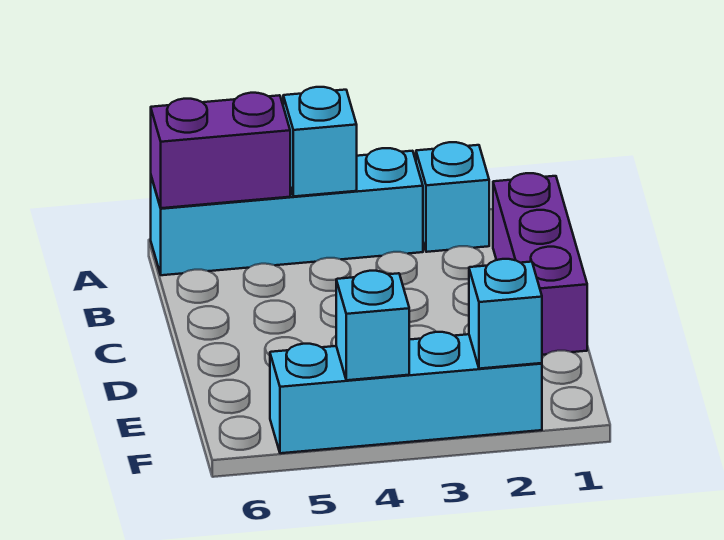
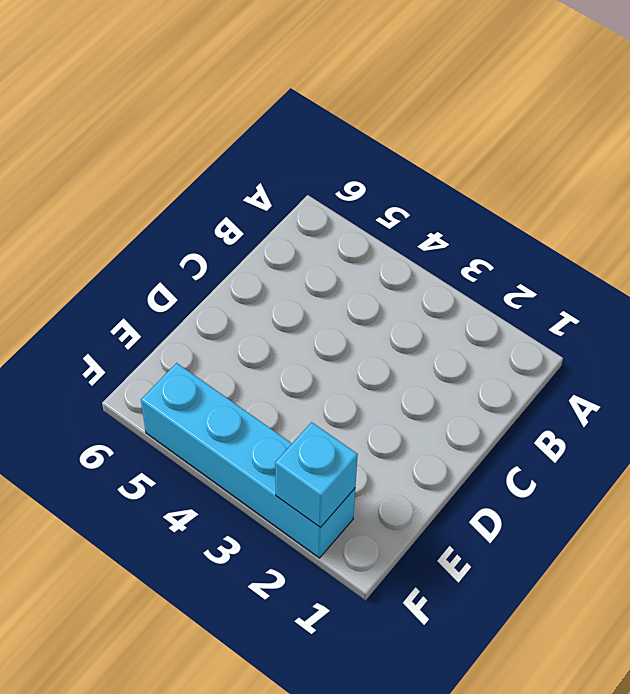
none -> cyan 1x1 brick [416,142,489,252]
none -> cyan 1x4 brick [151,148,423,275]

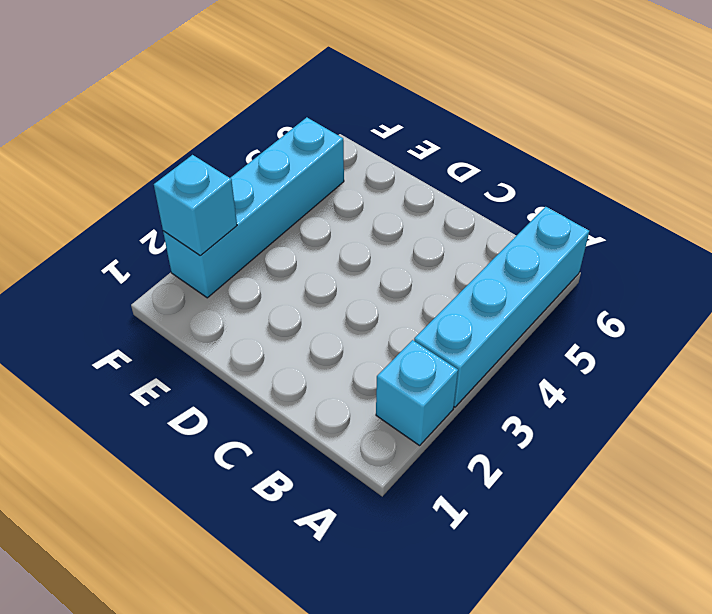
none -> purple 1x3 brick [493,173,587,355]
none -> cyan 1x1 brick [283,87,357,196]

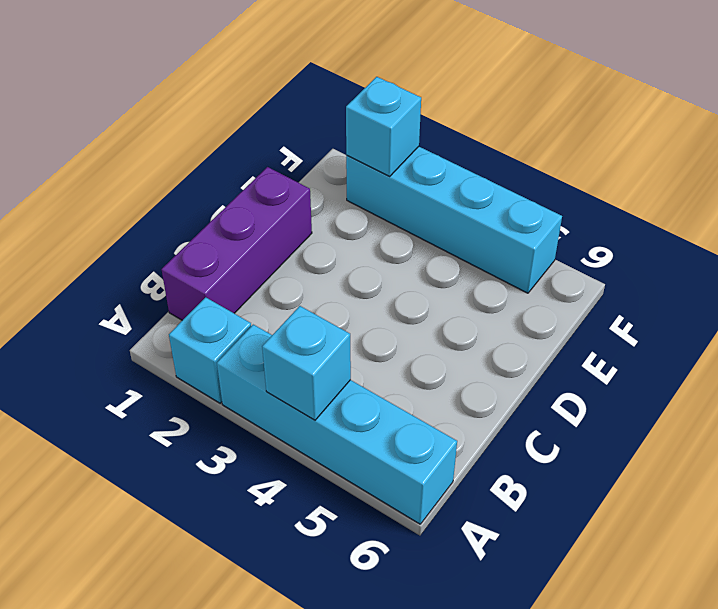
none -> purple 1x2 brick [151,93,290,208]
none -> cyan 1x1 brick [336,271,409,380]

